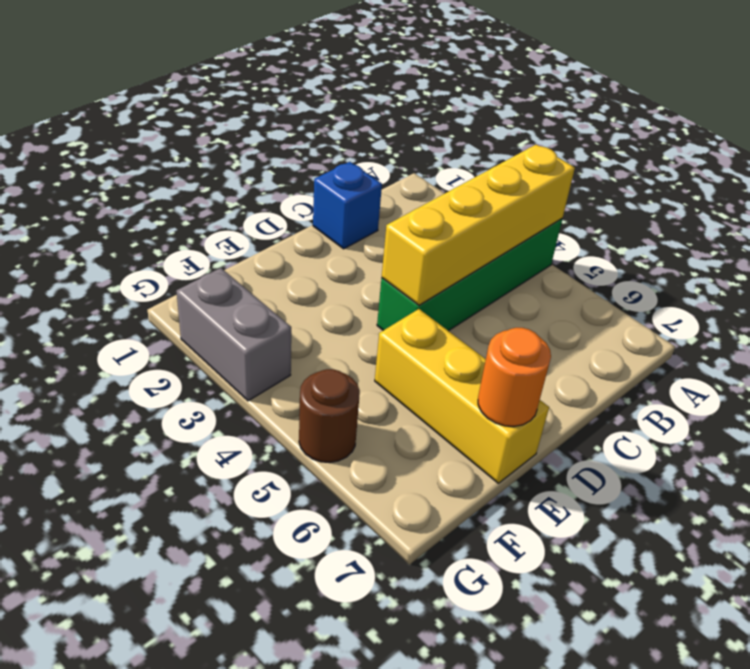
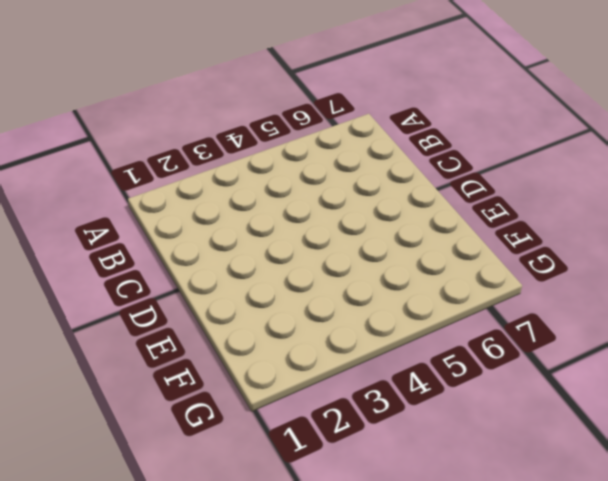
none -> green 1x4 brick [377,219,562,331]
none -> blue 1x1 brick [313,162,382,249]

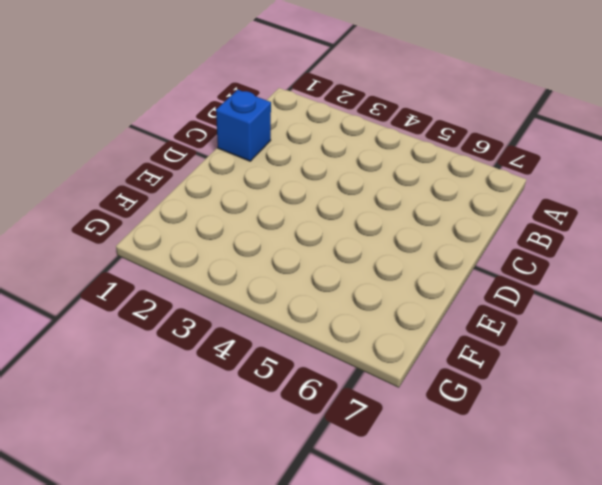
none -> green 1x4 brick [377,219,562,331]
none -> yellow 1x3 brick [375,309,549,483]

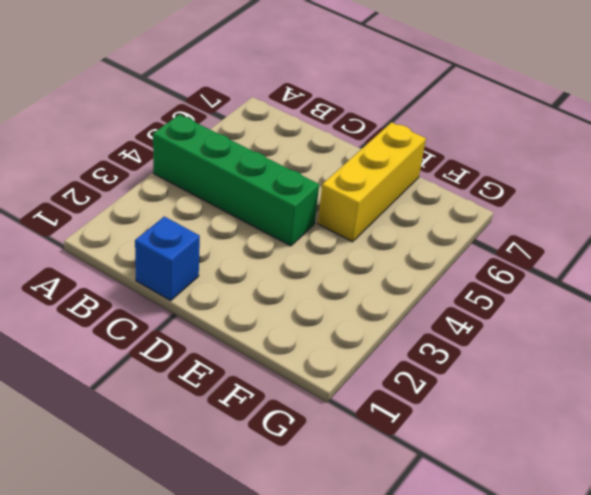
none -> grey 1x2 brick [176,268,291,401]
none -> brown 1x1 round brick [299,369,360,462]

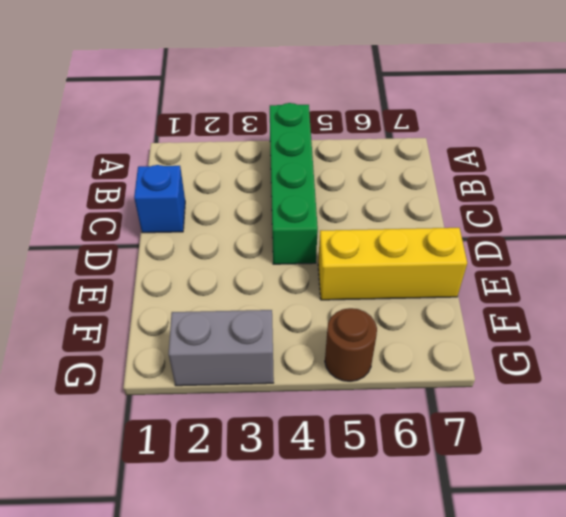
none -> yellow 1x4 brick [382,145,575,305]
none -> orange 1x1 round brick [478,328,551,427]

